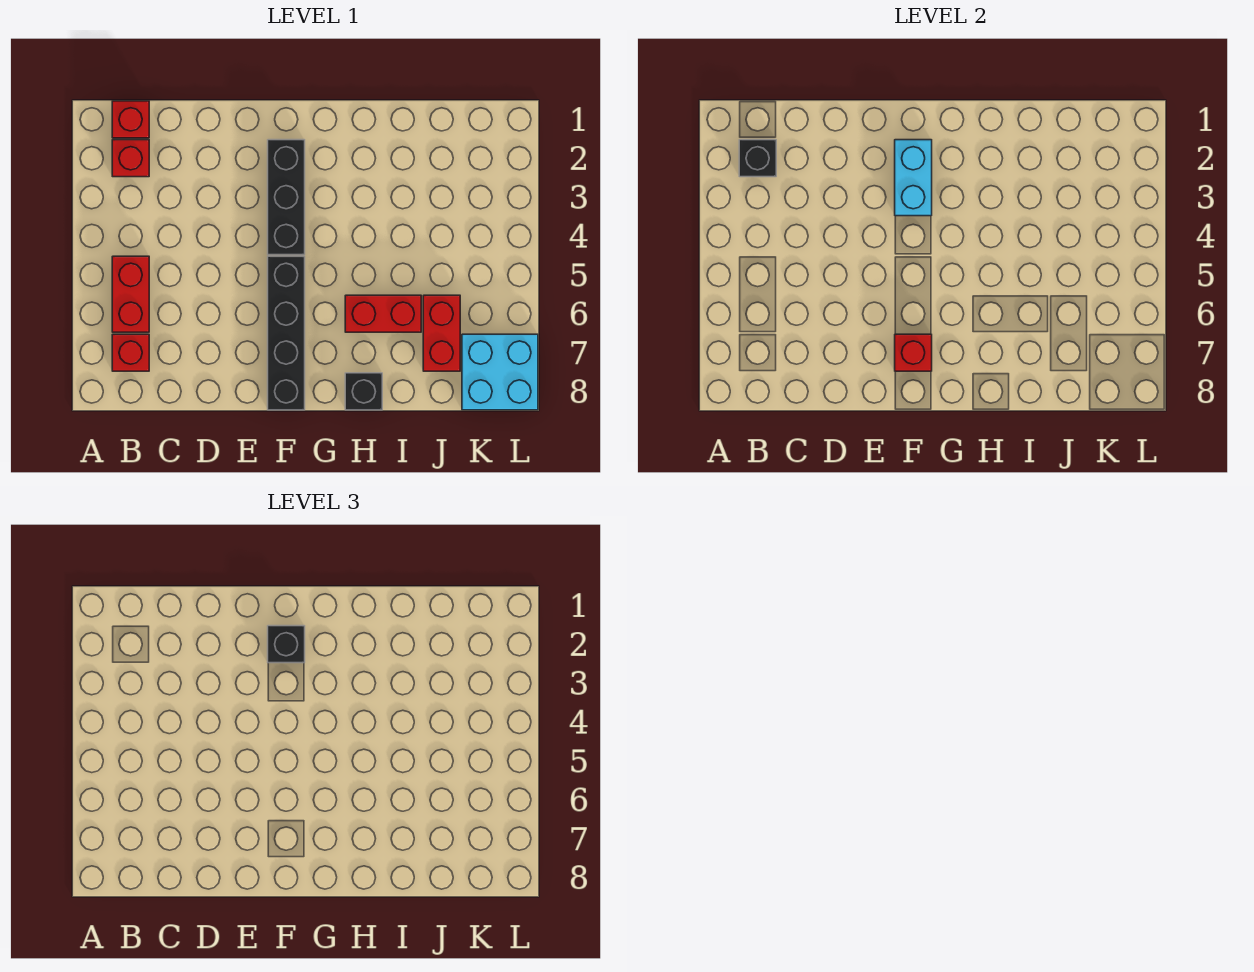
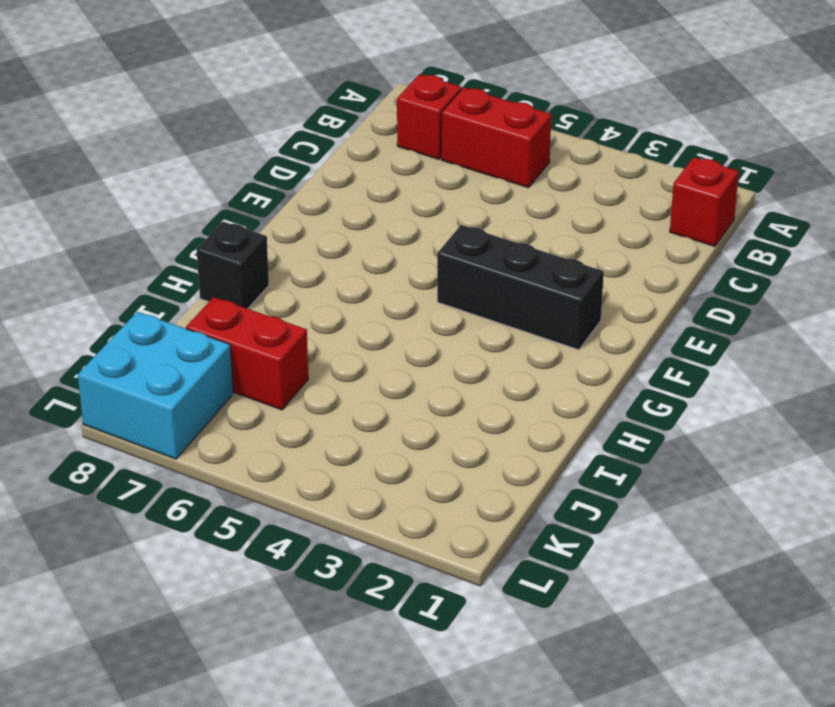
none -> red 1x1 brick [112,140,149,177]
none -> black 1x4 brick [268,256,305,410]
none -> red 1x2 brick [345,295,421,332]

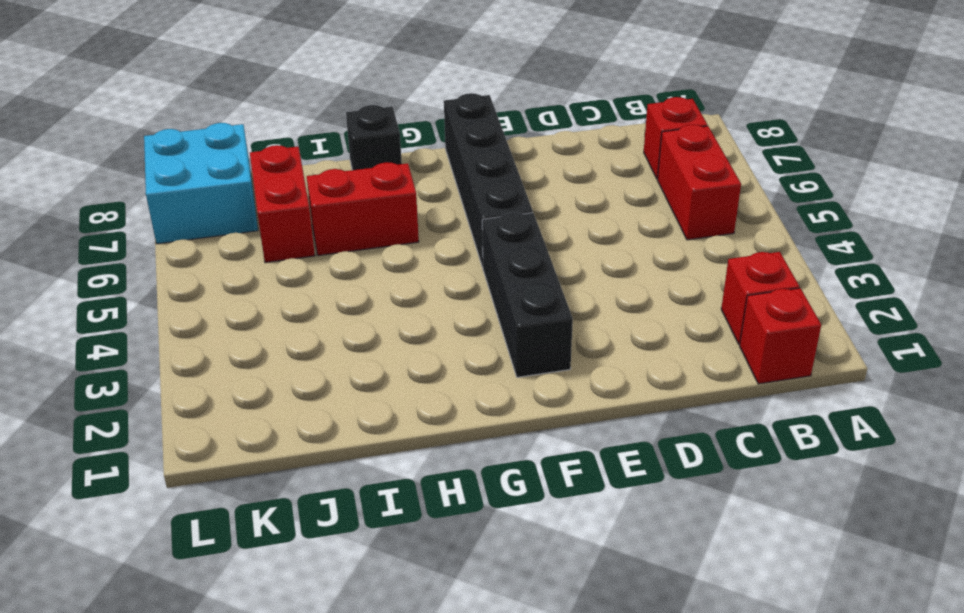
none -> black 1x1 brick [739,140,776,177]
none -> cyan 1x2 brick [895,140,932,216]
none -> red 1x1 brick [895,334,932,371]

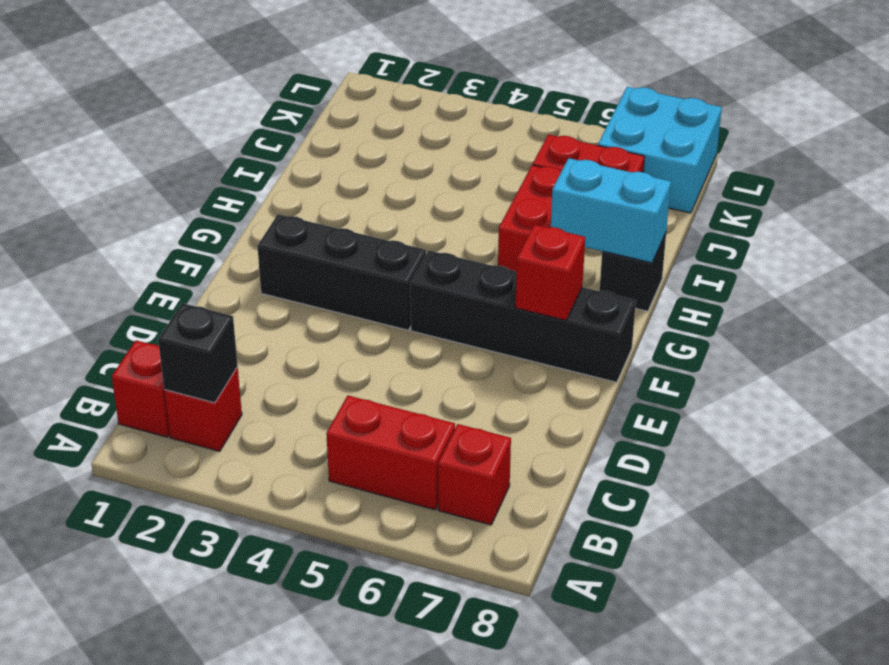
cyan 1x2 brick [551,158,671,263] -> cyan 1x2 brick moved to [895,140,932,216]
none -> black 1x1 brick [268,626,305,663]

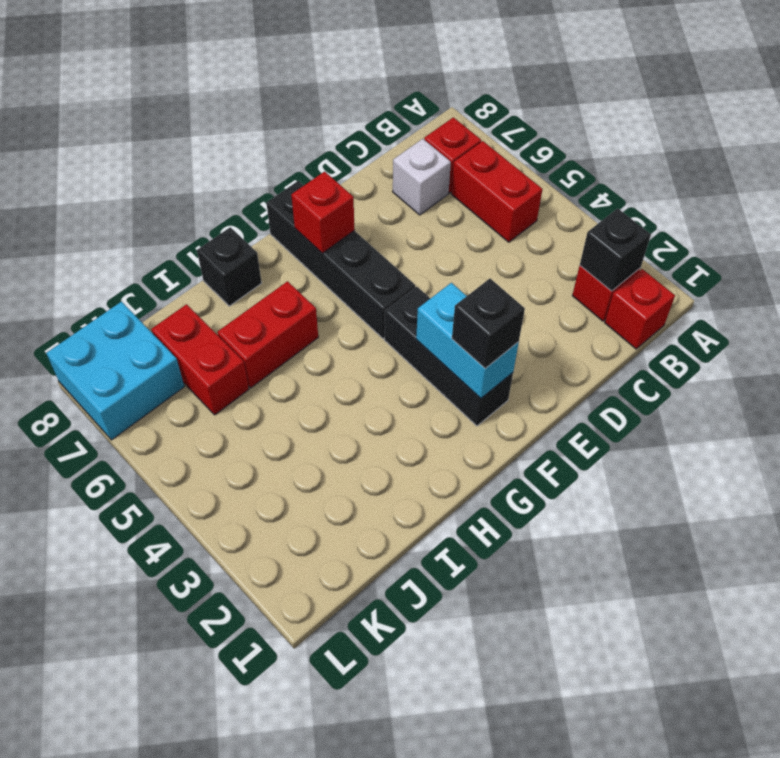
white 1x1 brick [393,139,451,215] -> none

